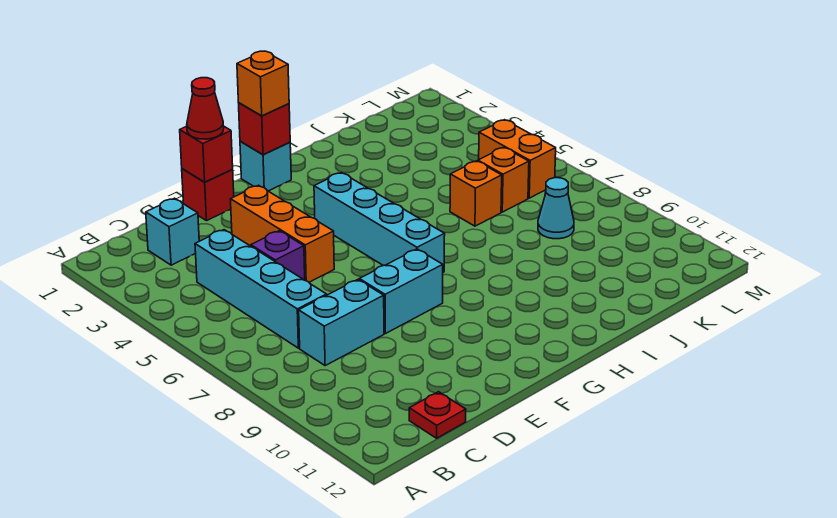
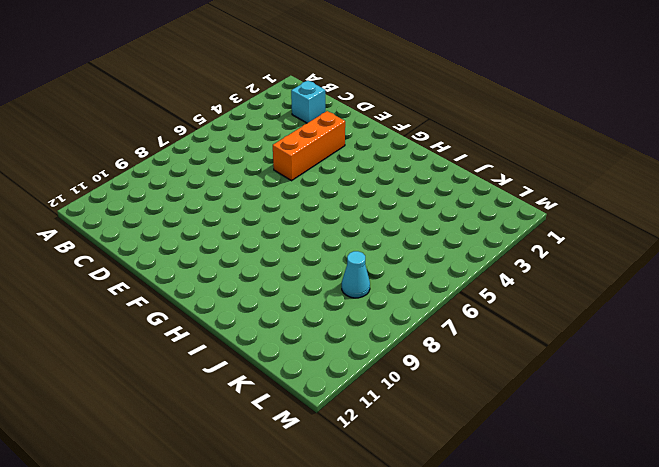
none -> cyan 1x4 brick [195,230,327,348]
none -> cyan 1x2 brick [299,280,384,366]
none -> red 1x1 plate [409,392,466,438]

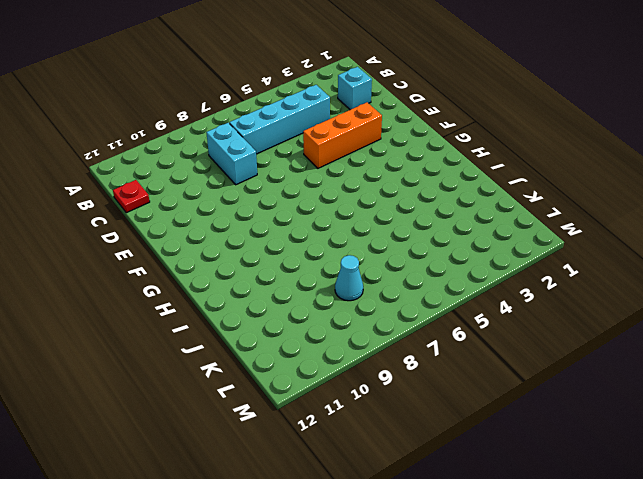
none -> purple 1x1 brick [251,231,305,280]
none -> red 1x1 brick [182,169,234,221]
none -> cyan 1x2 brick [359,249,443,334]

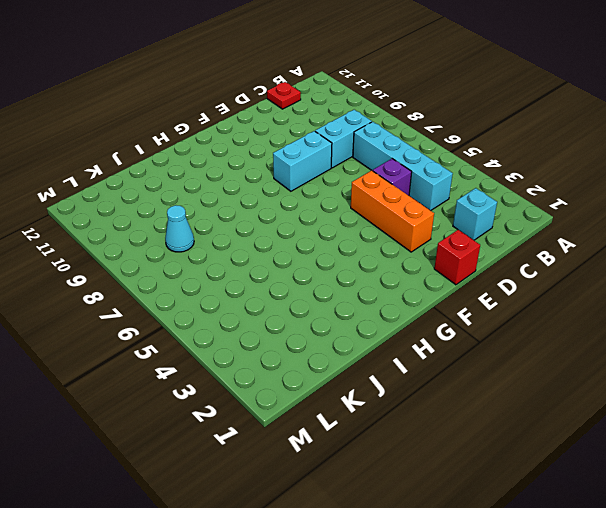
none -> cyan 1x1 brick [240,141,291,191]
none -> cyan 1x4 brick [314,173,445,272]
none -> orange 1x1 brick [450,161,502,226]

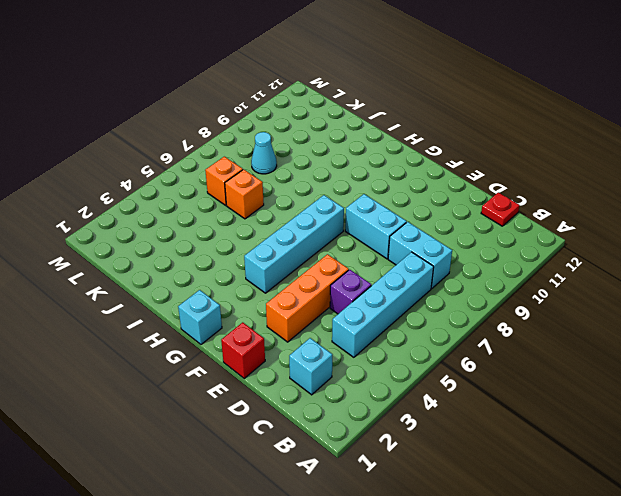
none -> orange 1x2 brick [479,120,556,198]
none -> red 1x1 brick [180,126,233,182]
none -> red 1x1 brick [239,103,290,155]

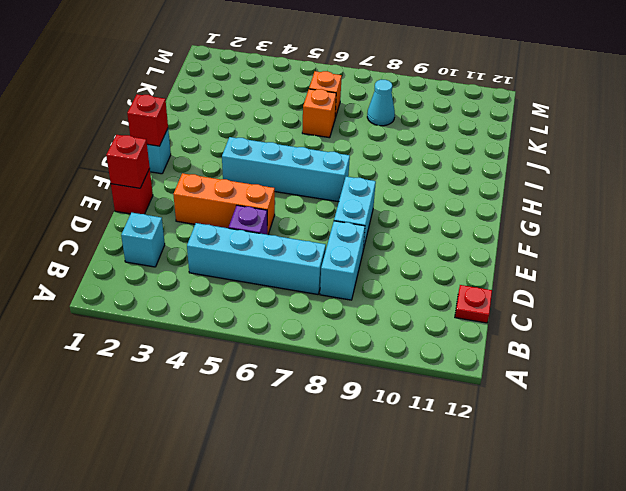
none -> orange 1x2 brick [479,120,556,198]
none -> red 1x1 cone [187,78,224,139]
none -> orange 1x1 brick [237,51,289,116]

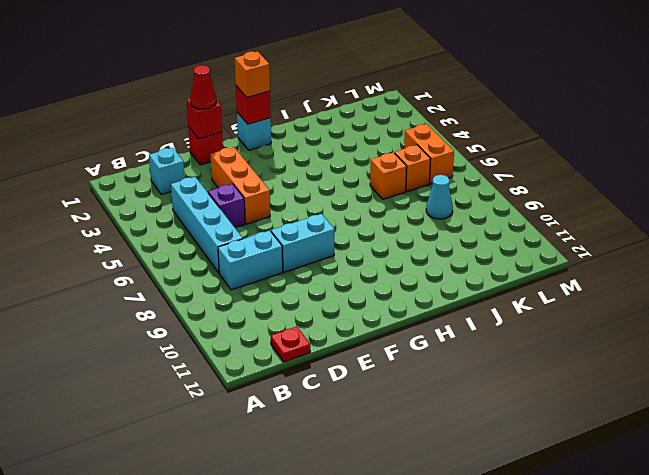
none -> cyan 1x4 brick [314,173,445,272]

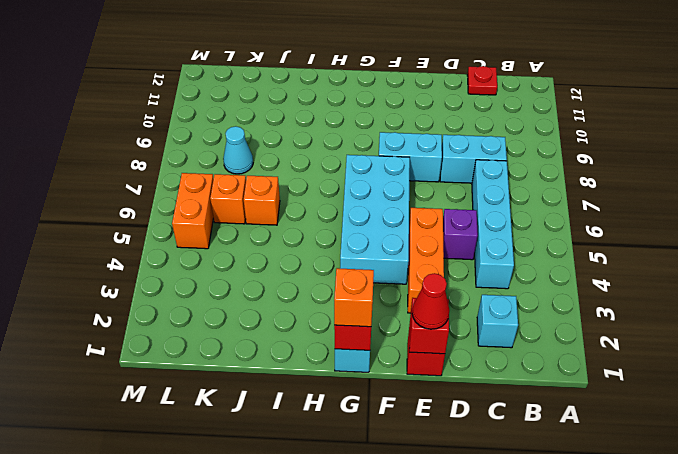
cyan 2x4 brick [340,155,410,284] -> cyan 1x4 brick [314,173,445,272]

